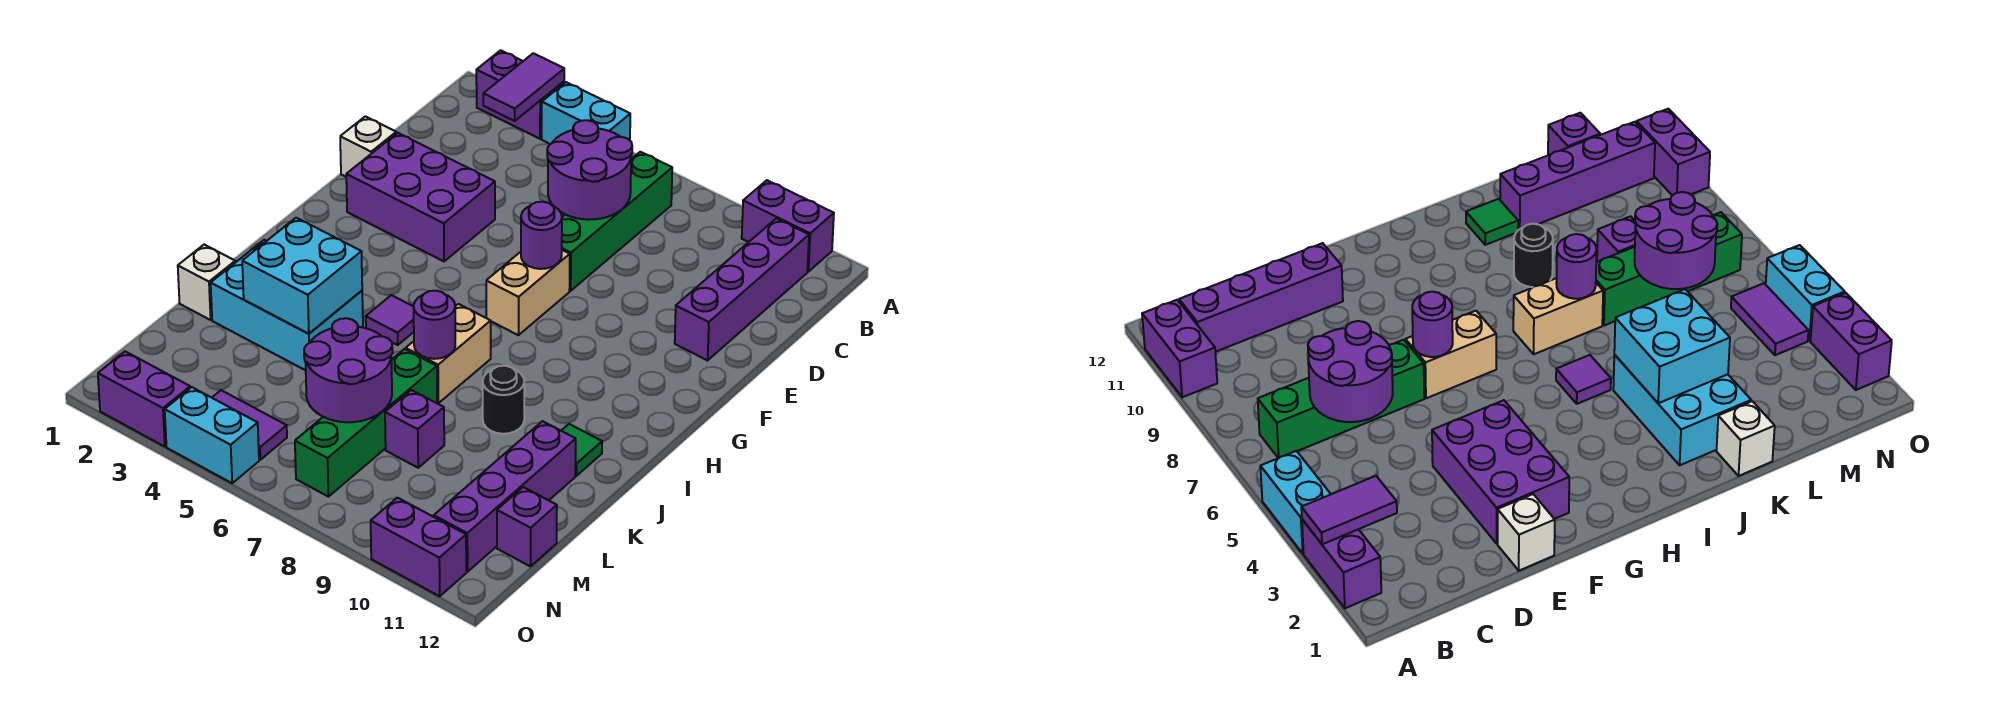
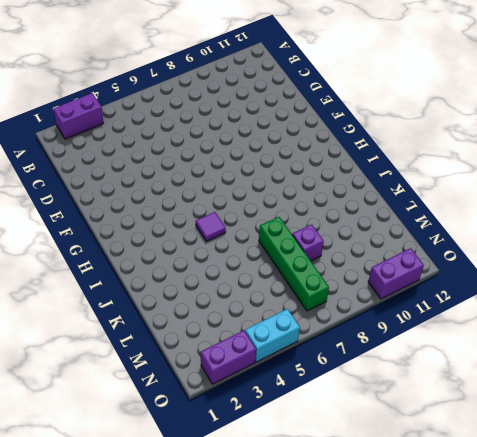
none -> cyan 1x2 brick [542,82,630,144]
none -> purple 1x2 brick [742,180,834,272]
none -> green 1x4 brick [562,152,672,291]

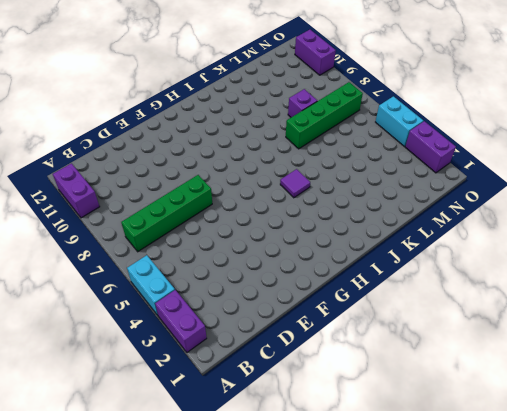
none -> purple 1x4 brick [675,219,809,360]
none -> white 1x1 brick [340,116,396,177]
none -> purple 2x3 brick [346,133,495,261]

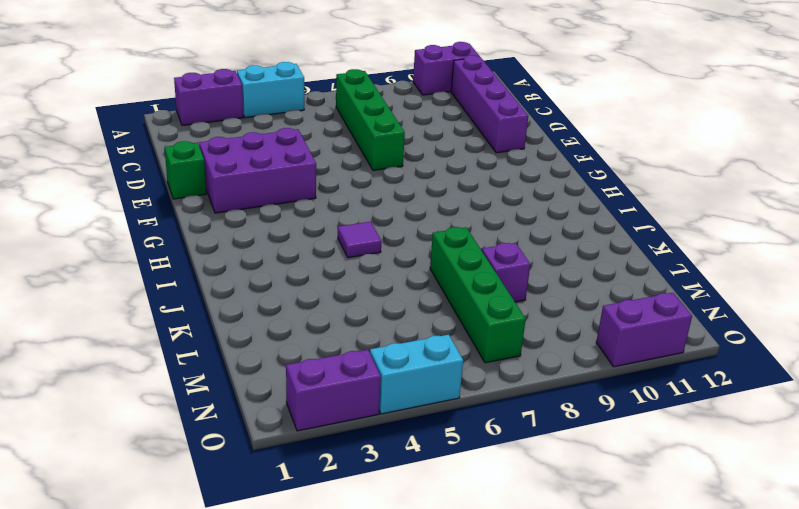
green 1x1 brick [165,141,206,199] -> white 1x1 brick [340,116,396,177]
none -> tan 1x2 brick [486,250,570,335]
none -> tan 1x2 brick [406,304,491,403]
none -> cyan 2x3 brick [211,240,363,370]

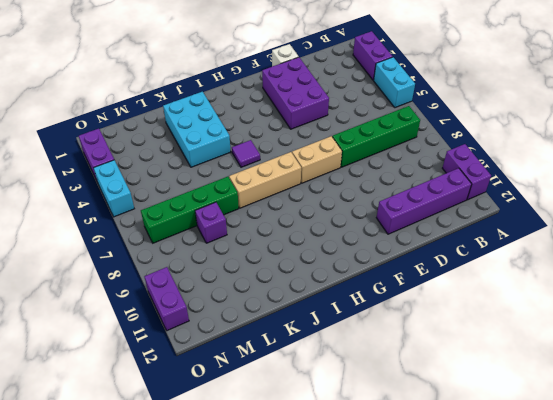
tan 1x3 brick [229,152,301,208] -> tan 1x2 brick [406,304,491,403]
none -> black 1x1 round brick [483,366,524,434]
none -> green 1x1 tile [561,424,602,476]
none -> white 1x1 brick [178,245,235,320]

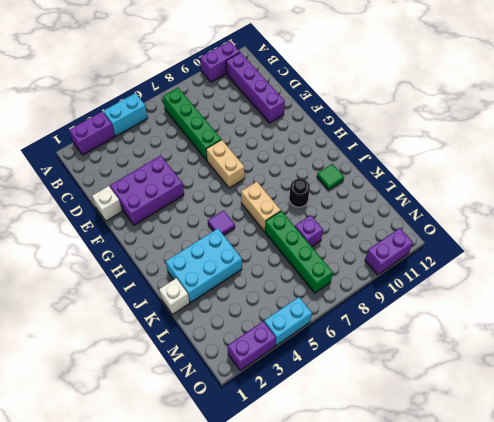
none -> purple 1x4 brick [434,421,576,572]
none -> purple 1x1 brick [497,487,557,566]
none -> purple 1x2 tile [212,390,287,460]

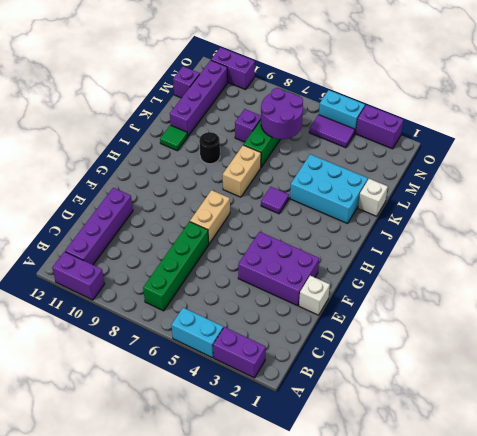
none -> purple 1x2 tile [483,53,564,121]
none -> purple 2x2 round brick [547,120,632,220]
none -> purple 1x1 round brick [521,202,562,269]

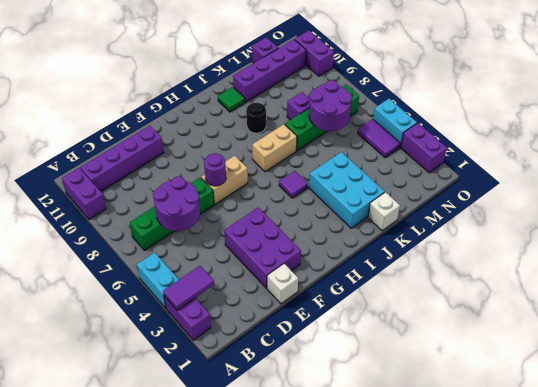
none -> cyan 2x2 brick [242,218,362,334]
none -> purple 1x1 round brick [414,291,455,359]

